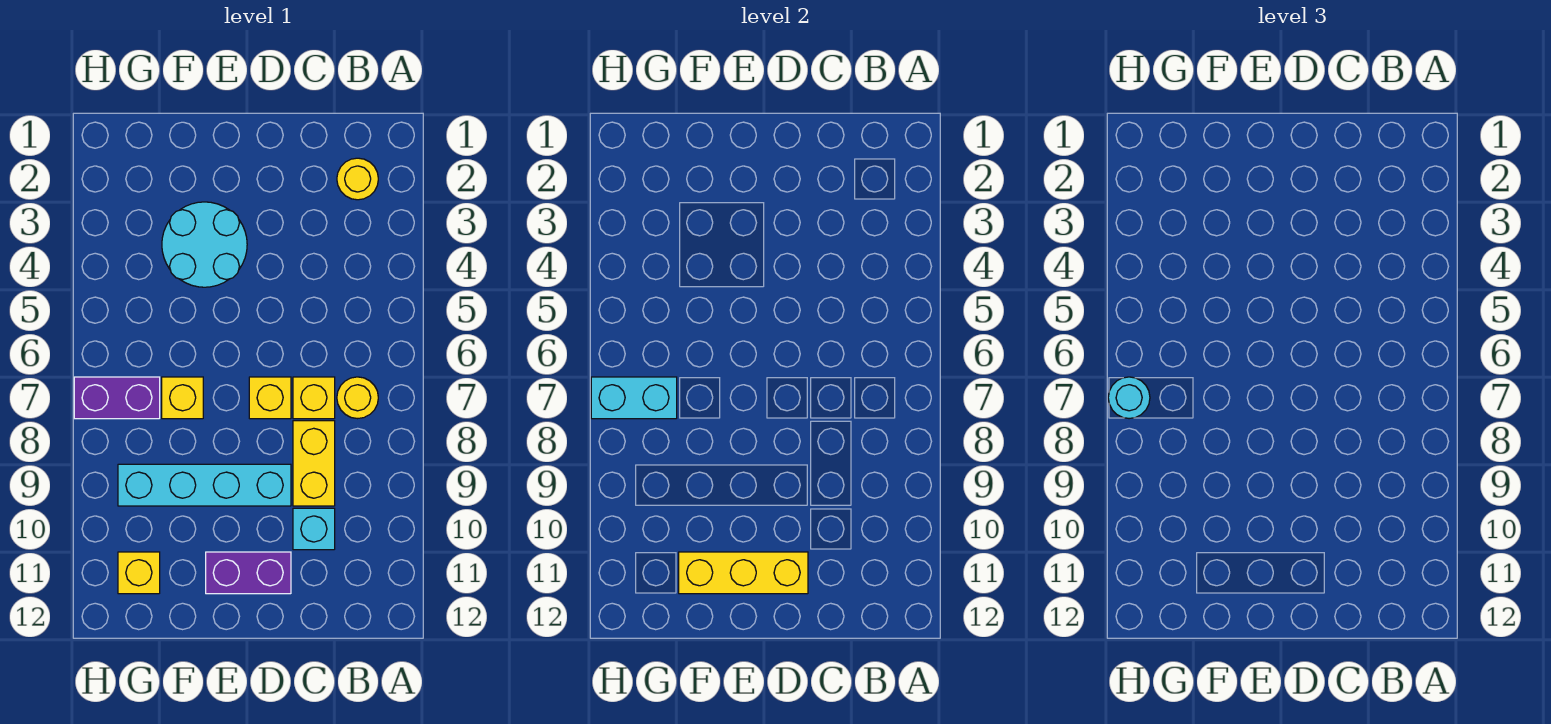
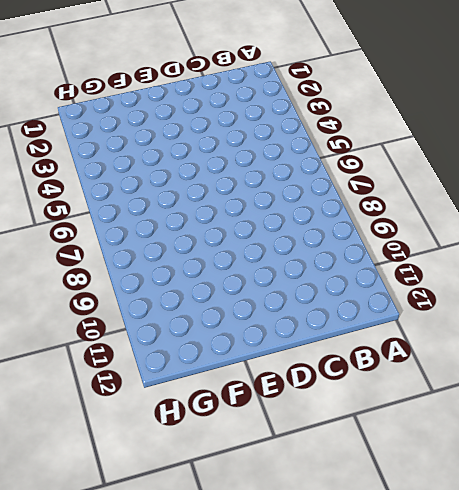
none -> yellow 1x1 round brick [337,158,378,200]
none -> yellow 1x1 round brick [337,377,378,419]
none -> yellow 1x1 brick [293,377,335,419]

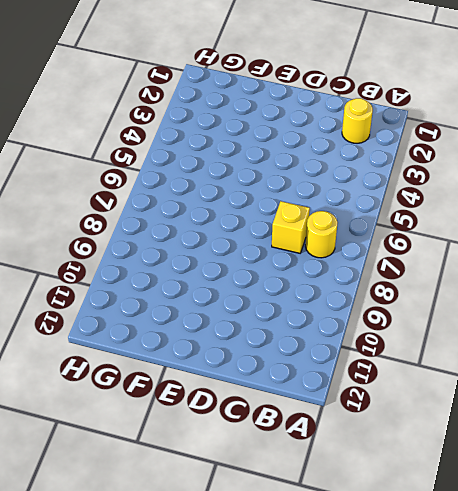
none -> yellow 1x2 brick [293,421,335,506]
none -> cyan 1x1 brick [293,508,335,550]
none -> yellow 1x1 brick [249,377,291,419]

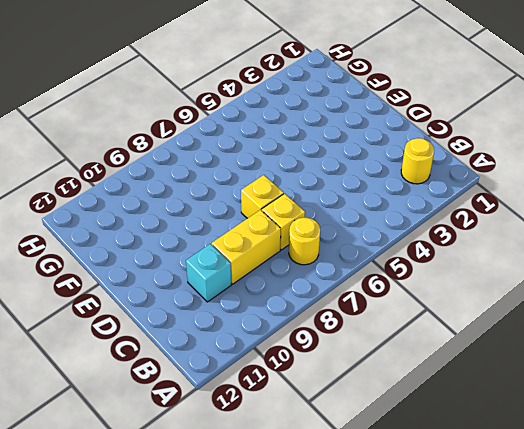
none -> cyan 1x4 brick [118,464,291,506]
none -> purple 1x2 brick [206,552,291,594]
none -> cyan 2x2 round brick [162,202,247,287]

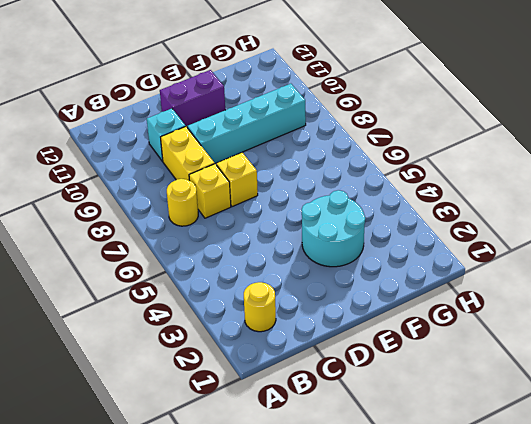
none -> yellow 1x1 brick [162,377,203,419]
none -> purple 1x2 brick [74,377,160,419]
none -> yellow 1x1 brick [118,552,160,594]

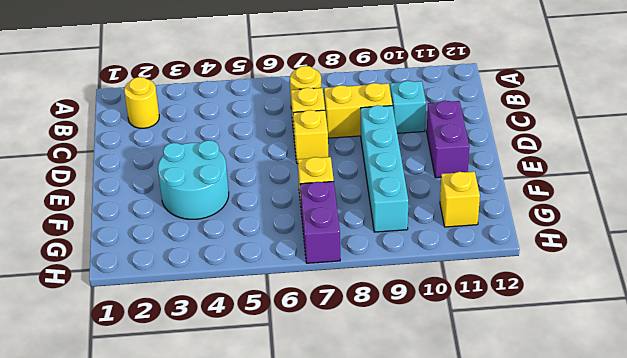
none -> yellow 1x3 brick [679,552,808,594]
none -> cyan 1x2 brick [591,377,677,419]
none -> cyan 1x1 round brick [1108,377,1150,419]

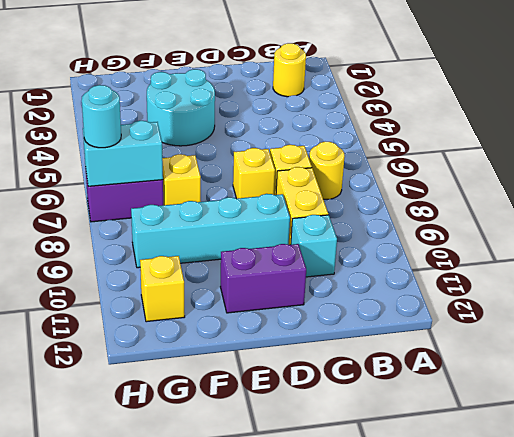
none -> yellow 1x3 brick [679,552,808,594]

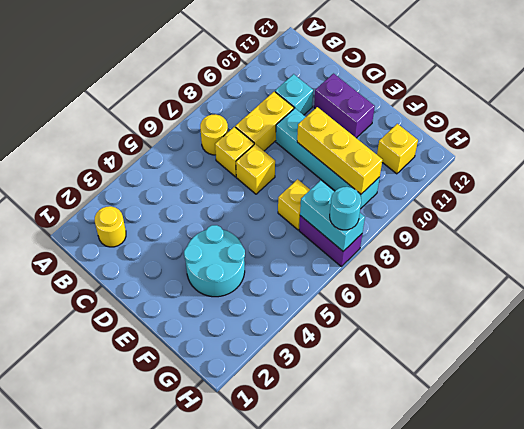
yellow 1x3 brick [297,107,382,194] -> yellow 1x3 brick moved to [679,552,808,594]

